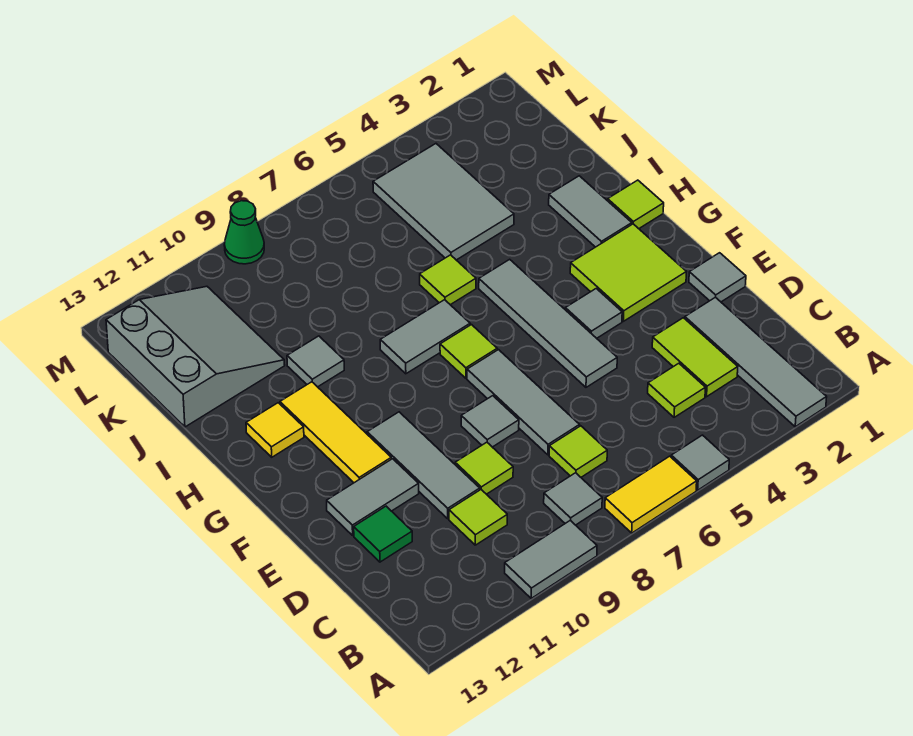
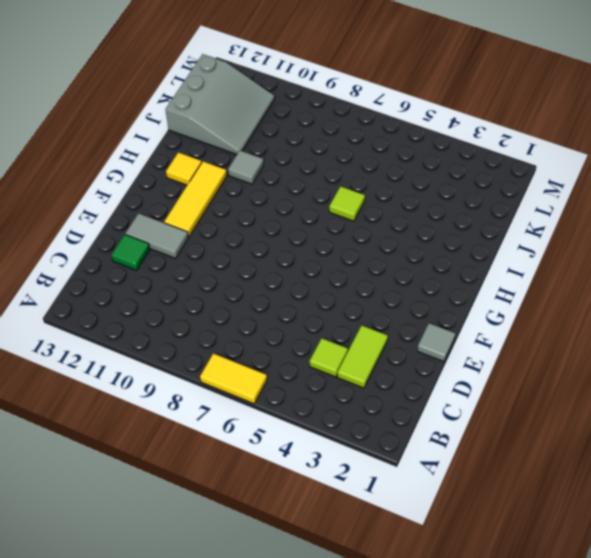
none -> grey 1x4 tile [685,297,827,427]
none -> grey 1x1 tile [671,435,729,490]
none -> grey 1x2 tile [505,520,597,598]
none -> grey 1x1 tile [544,473,602,525]

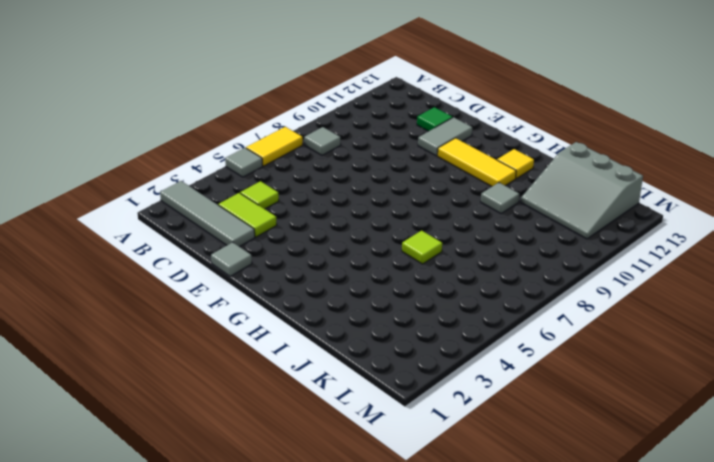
none -> grey 1x2 tile [505,520,597,598]
none -> lime 1x1 tile [549,426,607,477]
none -> lime 1x1 tile [449,490,507,545]
none -> grey 1x3 tile [467,350,580,455]

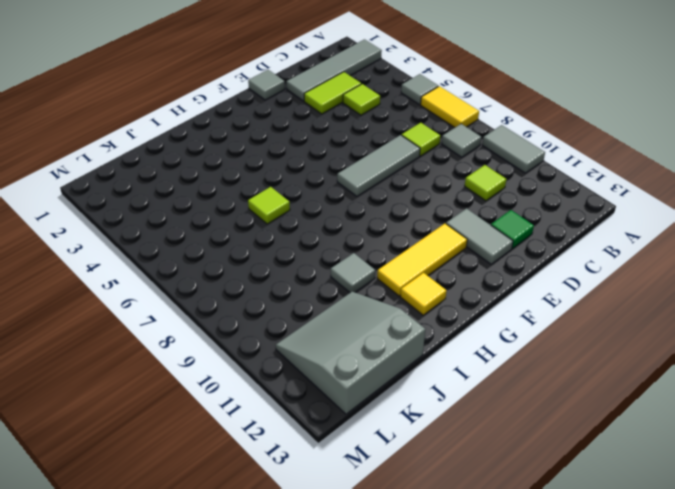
none -> lime 1x1 tile [455,442,513,494]
none -> grey 1x3 tile [367,412,480,519]
none -> grey 1x4 tile [479,259,617,387]
none -> grey 1x1 tile [461,396,519,447]

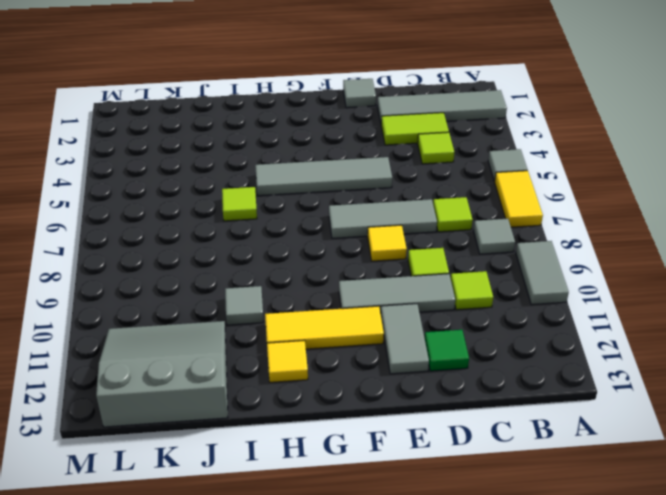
yellow 1x1 tile [368,225,407,261] -> grey 1x1 tile [461,396,519,447]
none -> lime 2x2 tile [570,224,686,321]
none -> grey 1x1 tile [565,289,622,338]
none -> lime 1x1 tile [440,325,497,378]
none -> lime 1x1 tile [608,180,664,229]

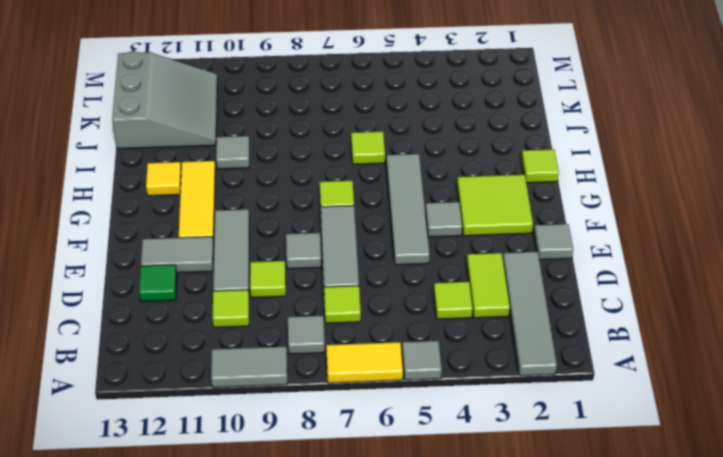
none -> grey 1x2 tile [549,176,632,247]
none -> grey 1x2 tile [380,300,470,374]
none -> grey 2x3 tile [373,144,514,260]
none -> green 1x1 cone [224,201,264,264]

